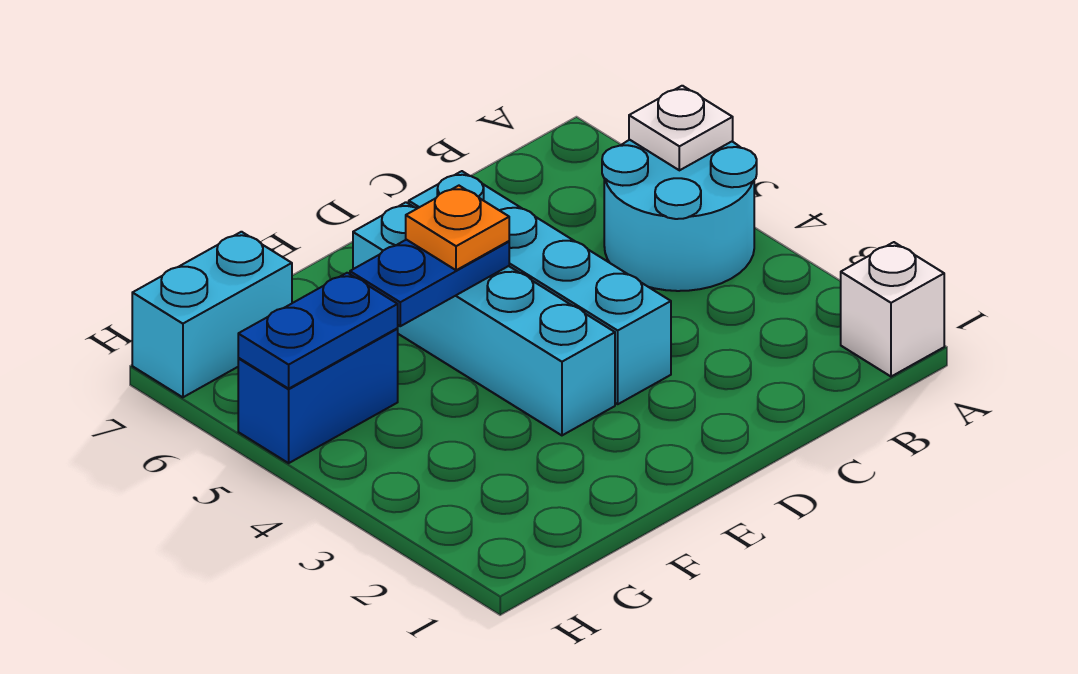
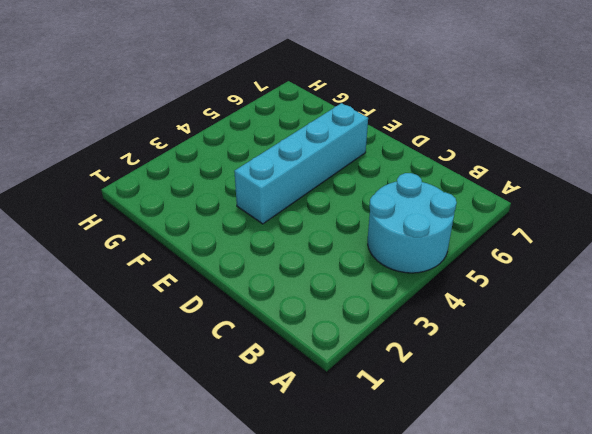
none -> white 1x1 brick [841,242,944,377]
none -> cyan 1x4 brick [409,171,671,404]

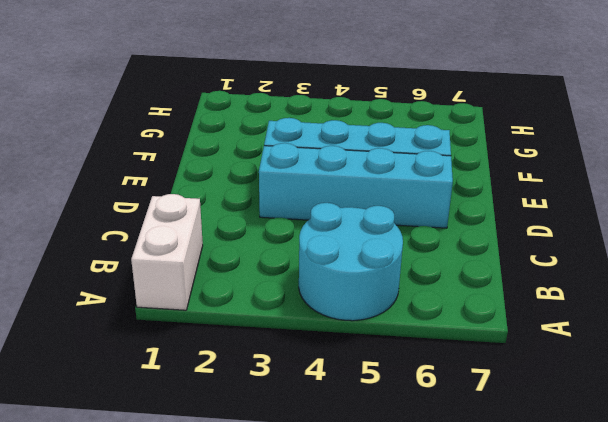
white 1x2 brick [131,194,203,310] -> white 1x1 brick [841,242,944,377]
none -> blue 1x2 brick [238,329,398,463]
none -> cyan 1x2 brick [132,232,292,397]

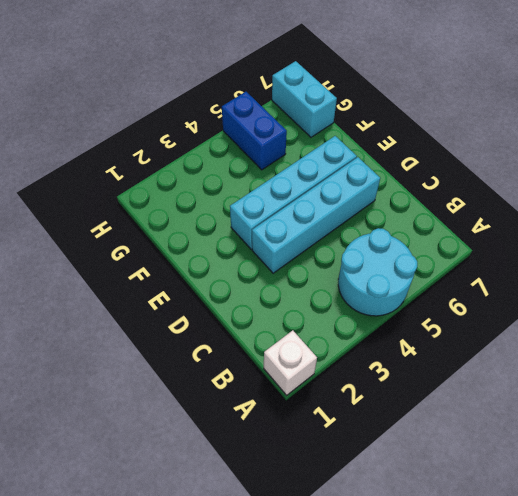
none -> white 1x1 plate [629,86,733,170]
none -> blue 1x2 plate [350,240,509,326]

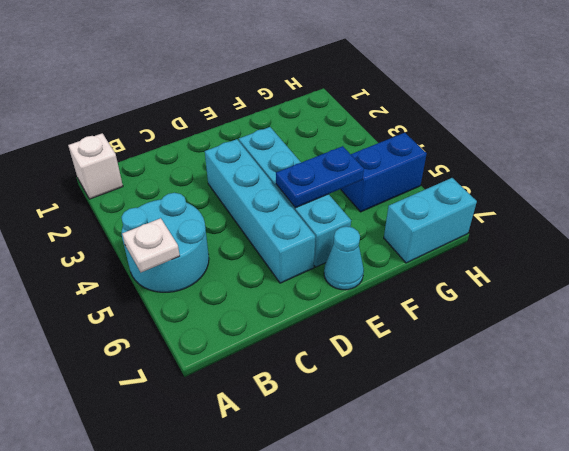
cyan 1x1 cone [324,226,364,290] -> none
none -> blue 1x2 plate [238,273,398,389]
none -> orange 1x1 plate [406,186,509,270]

